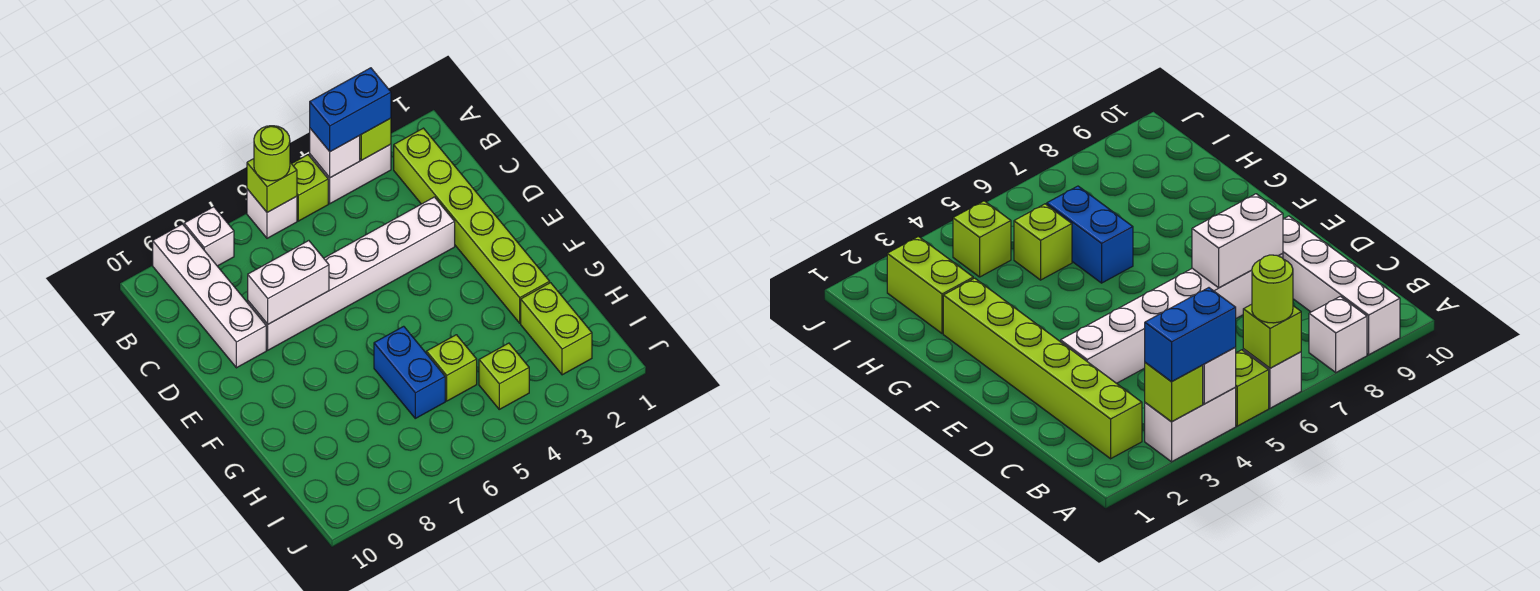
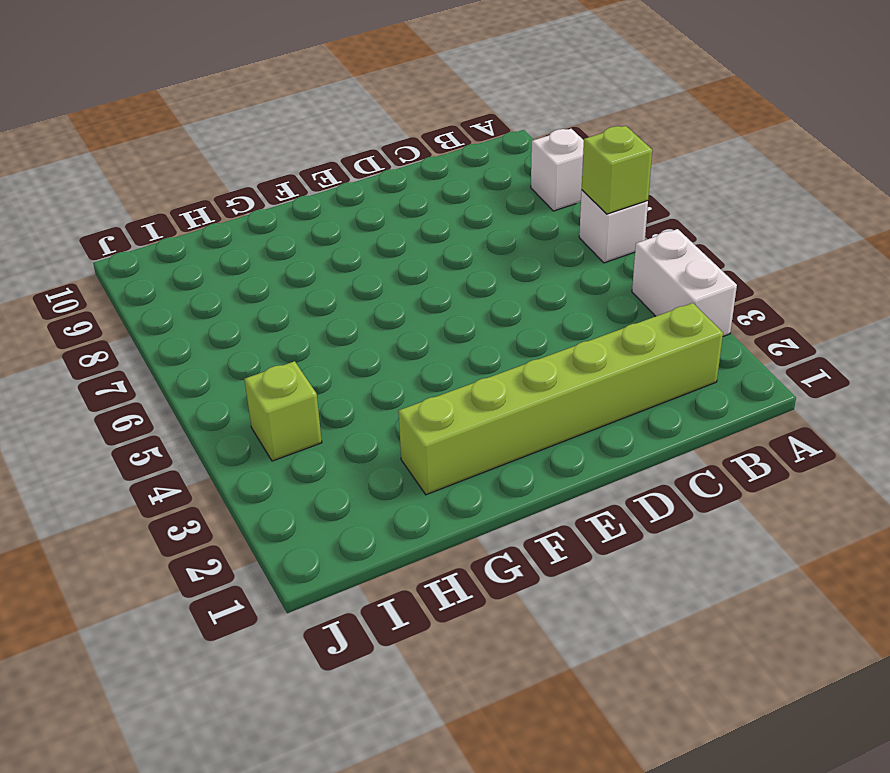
none -> lime 1x1 brick [292,155,328,221]
none -> white 1x4 brick [153,224,266,368]
none -> white 1x6 brick [248,197,455,350]

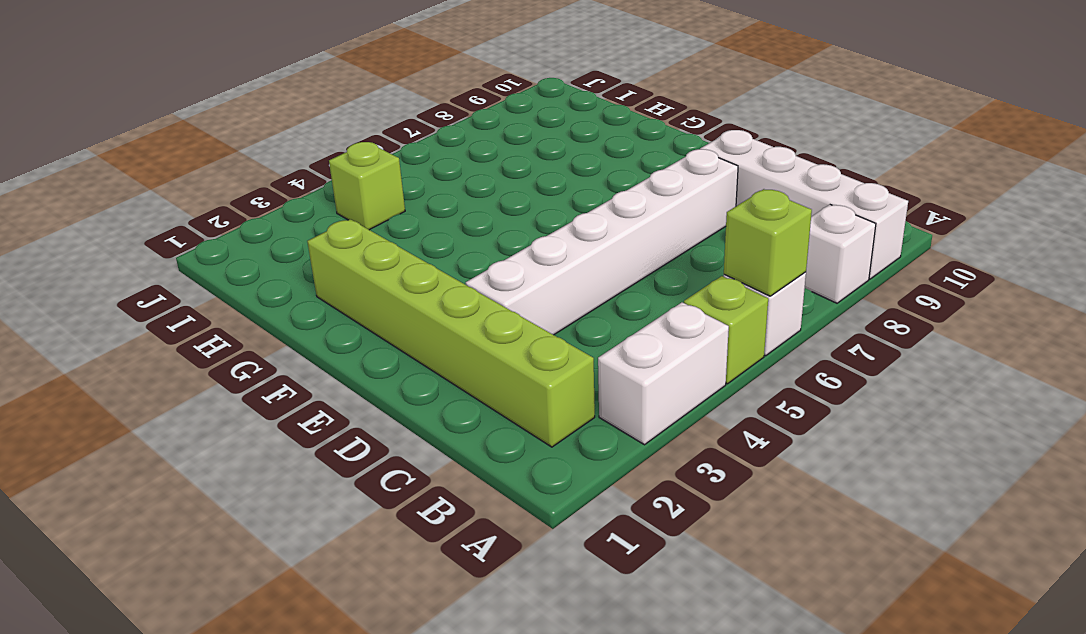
none -> blue 1x2 brick [374,326,445,418]
none -> lime 1x2 brick [521,283,592,375]
none -> lime 1x1 brick [427,335,477,401]

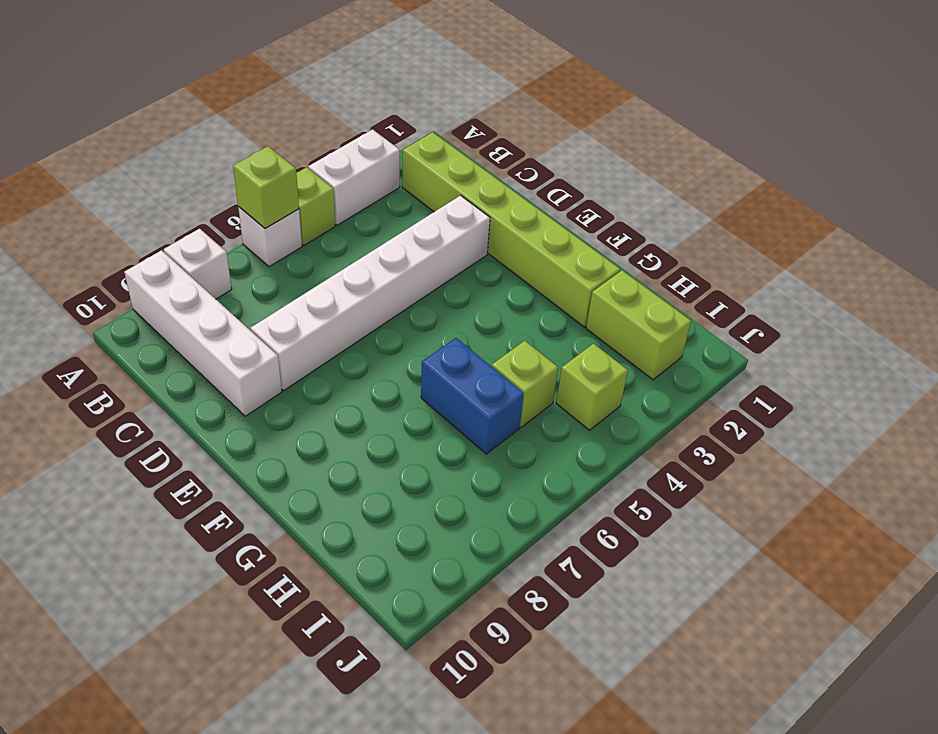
none -> lime 1x1 brick [360,118,391,160]
none -> white 1x1 brick [310,128,360,178]
none -> white 1x2 brick [248,241,329,324]

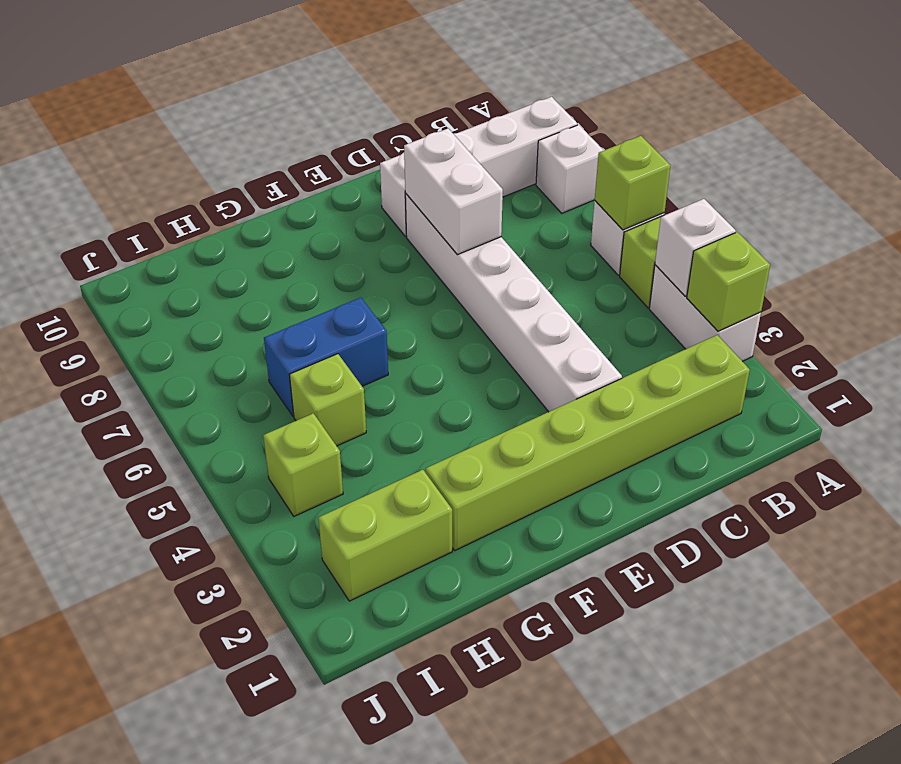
none -> blue 1x2 brick [310,68,391,152]
none -> lime 1x1 round brick [254,126,290,181]

